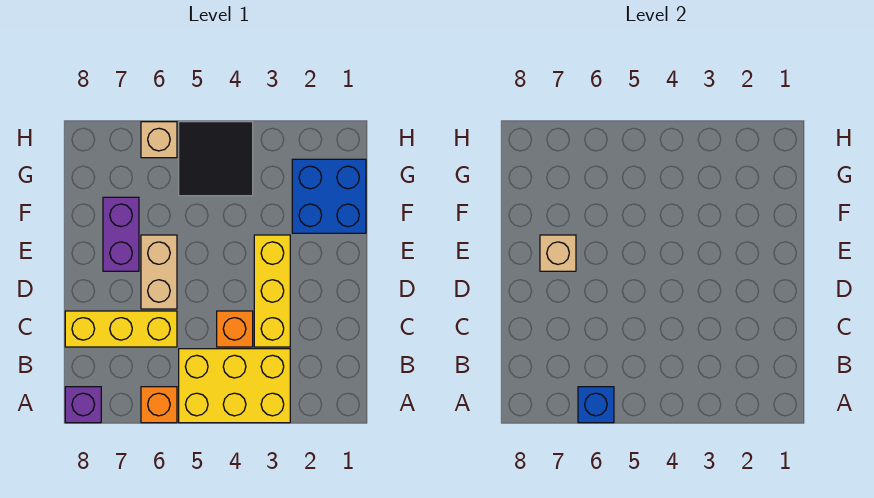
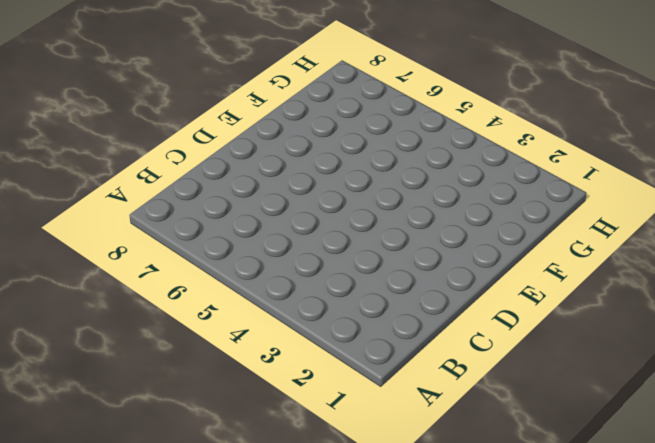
none -> yellow 2x3 brick [179,349,290,423]
none -> orange 1x1 brick [141,387,177,423]
none -> purple 1x1 brick [65,387,101,423]

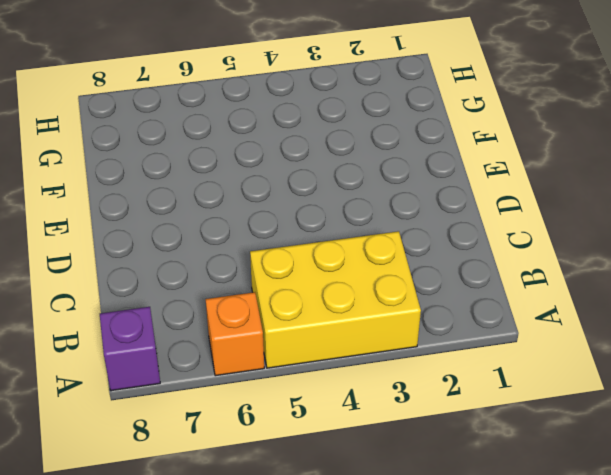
none -> yellow 1x3 brick [254,235,290,347]
none -> orange 1x1 brick [217,311,253,347]
none -> yellow 1x3 brick [65,311,177,347]

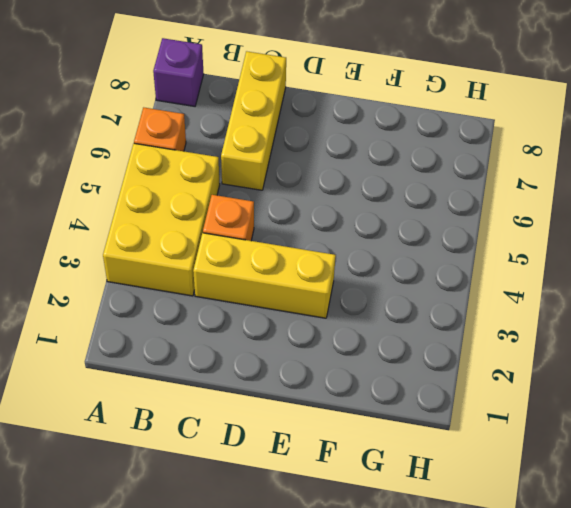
none -> tan 1x2 brick [141,235,177,309]
none -> purple 1x2 brick [103,197,139,271]
none -> blue 2x2 brick [292,159,366,233]

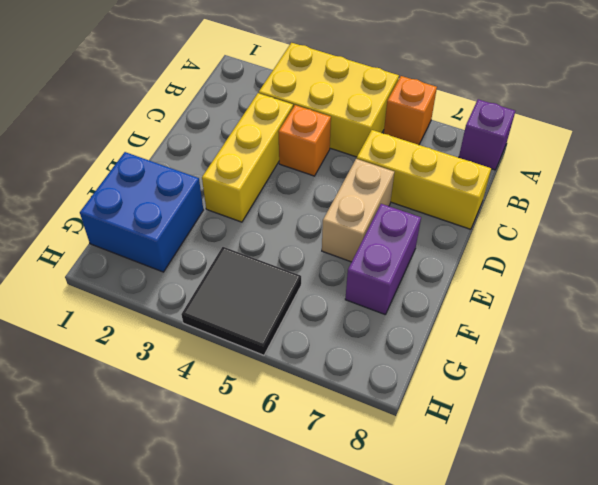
none -> tan 1x1 brick [141,122,177,158]
none -> blue 1x1 brick [578,387,614,423]
none -> tan 1x1 brick [540,235,576,271]

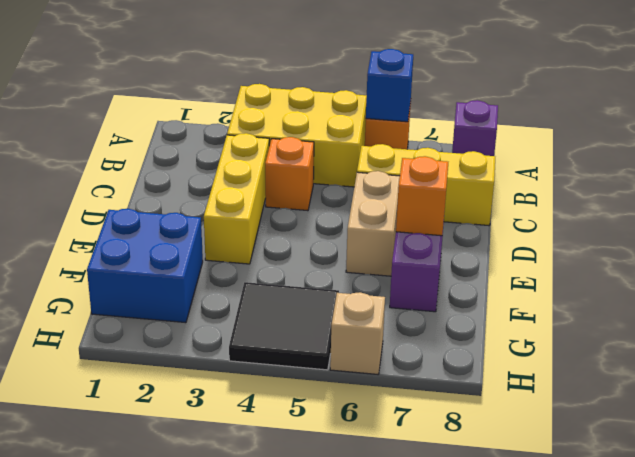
orange 1x1 brick [396,156,448,236] -> tan 1x1 brick [540,235,576,271]

